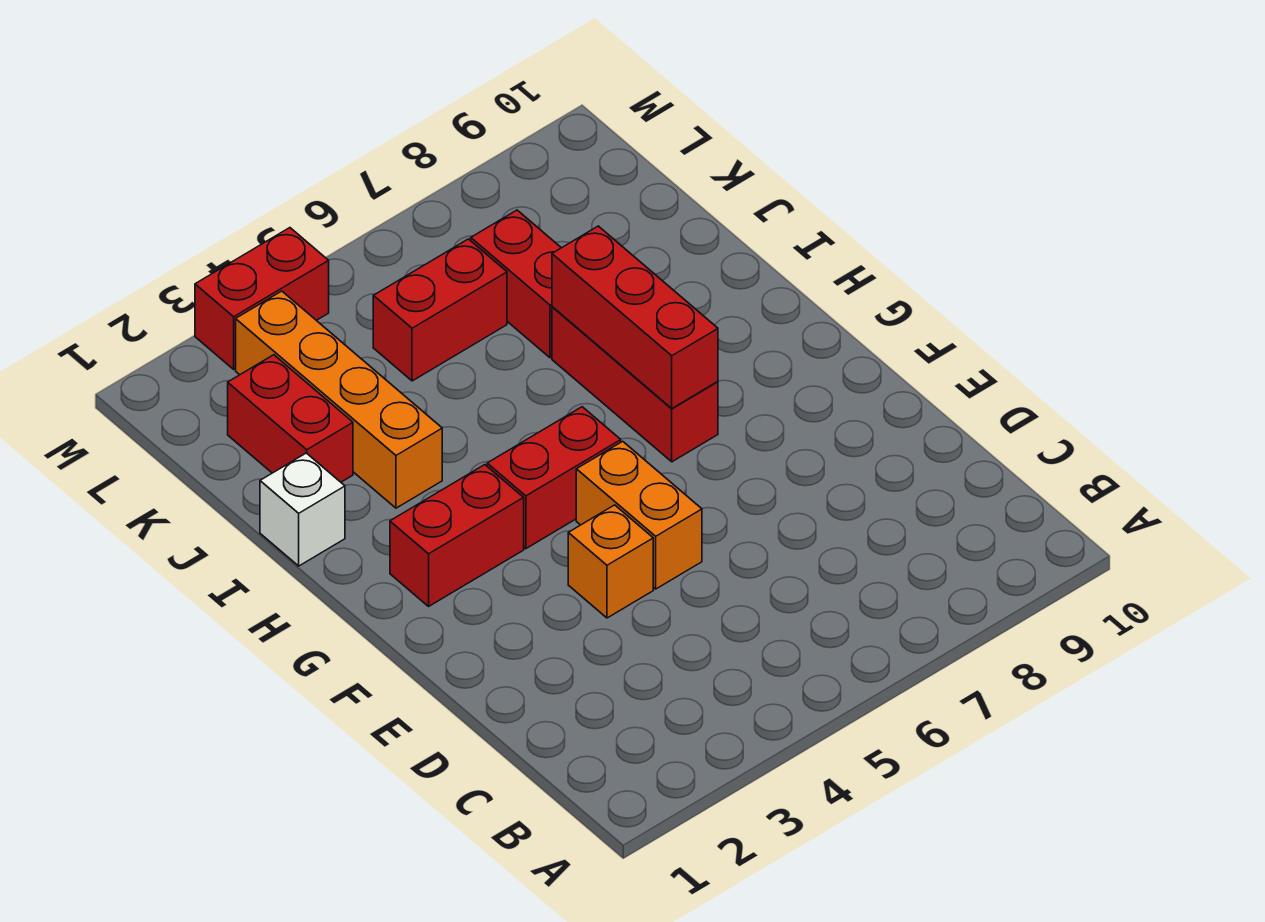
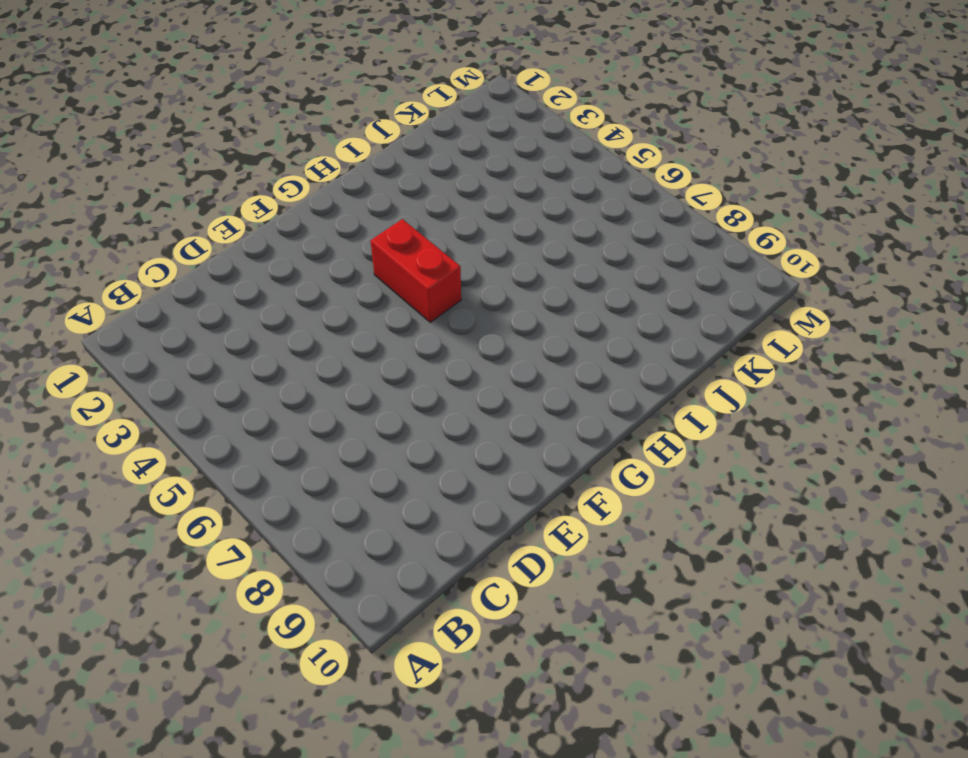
none -> orange 1x1 brick [568,505,653,618]
none -> orange 1x2 brick [576,441,702,589]
none -> red 1x2 brick [390,465,524,606]

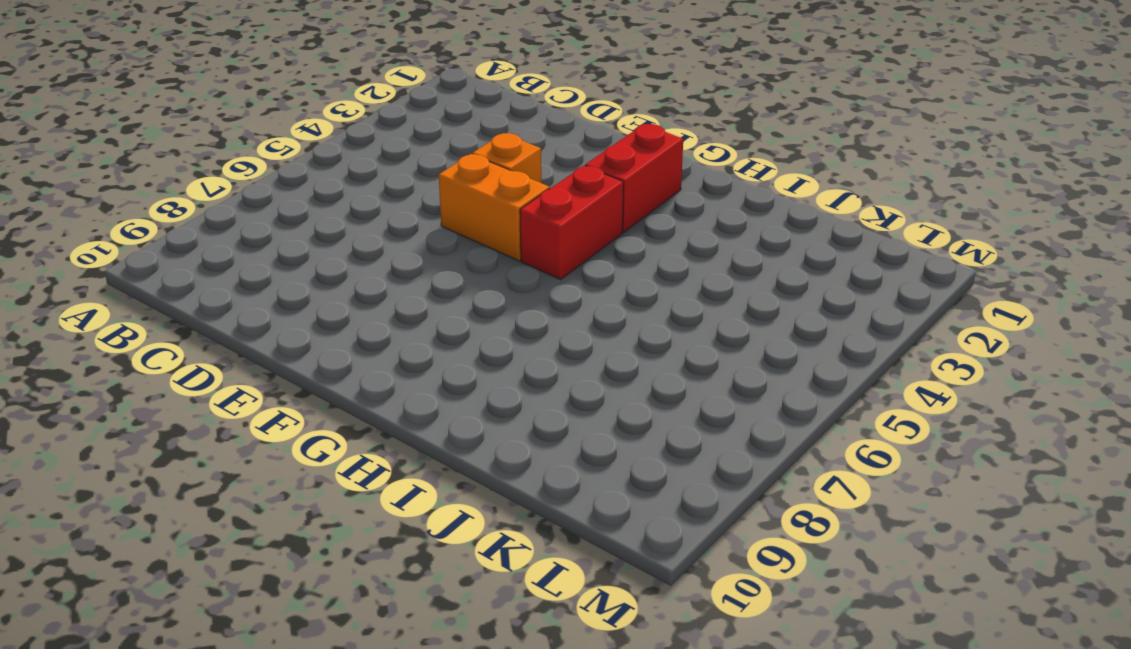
none -> red 1x3 brick [552,307,718,462]
none -> white 1x1 brick [260,453,345,566]
none -> orange 1x4 brick [236,291,442,508]

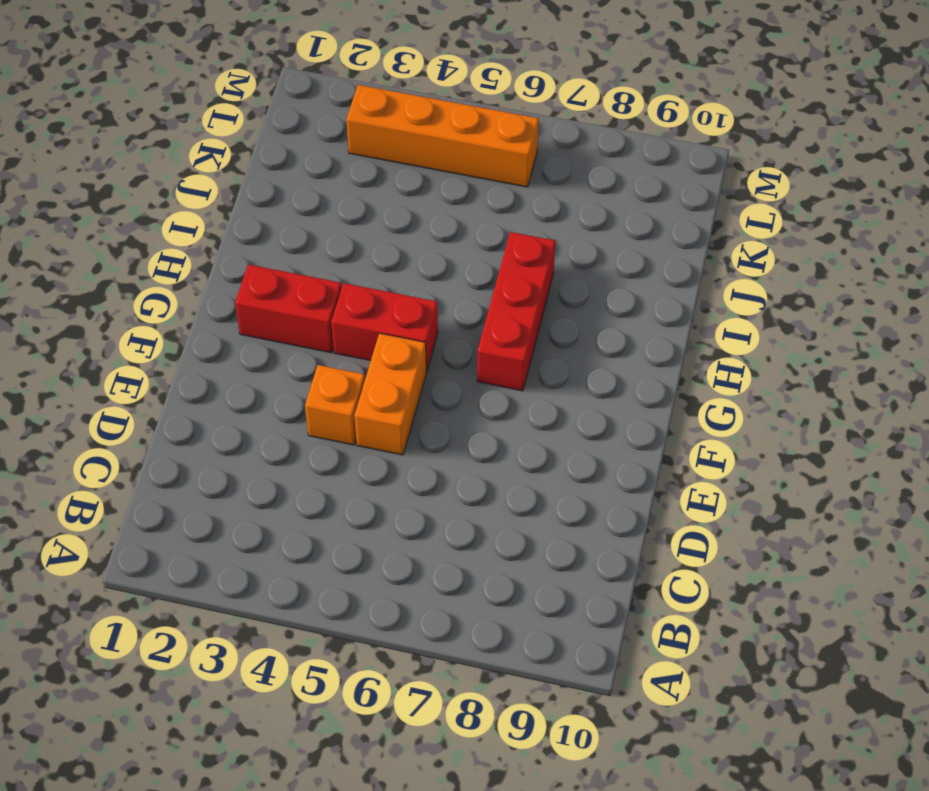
orange 1x4 brick [346,85,539,187] -> orange 1x4 brick turned to [236,291,442,508]
none -> white 1x1 brick [260,453,345,566]
none -> red 1x2 brick [228,355,353,482]
none -> red 1x2 brick [471,210,561,358]

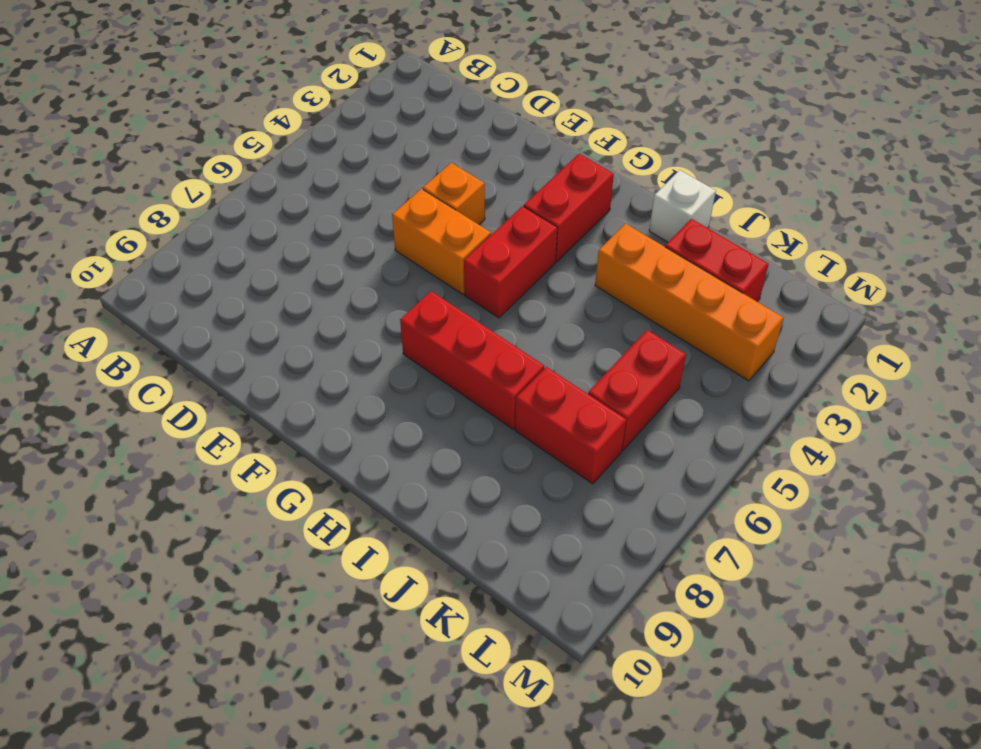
none -> red 1x2 brick [195,228,329,369]
none -> red 1x3 brick [552,226,718,408]

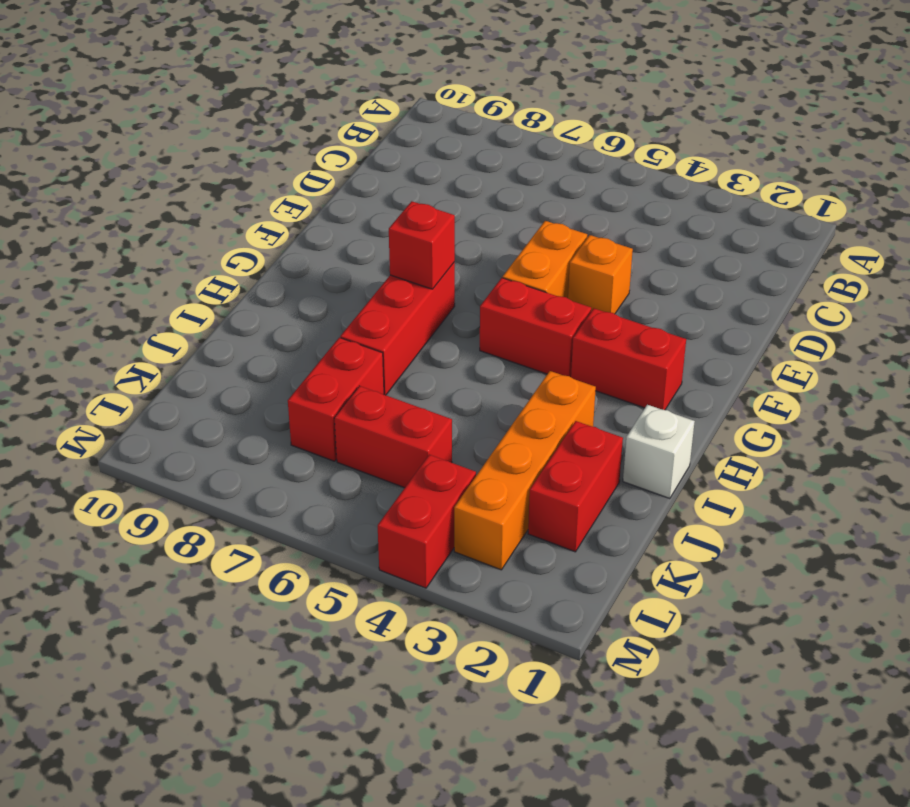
red 1x1 brick [389,201,455,289] -> red 1x3 brick [552,226,718,408]
red 1x2 brick [378,455,476,588] -> red 1x2 brick turned to [195,228,329,369]

